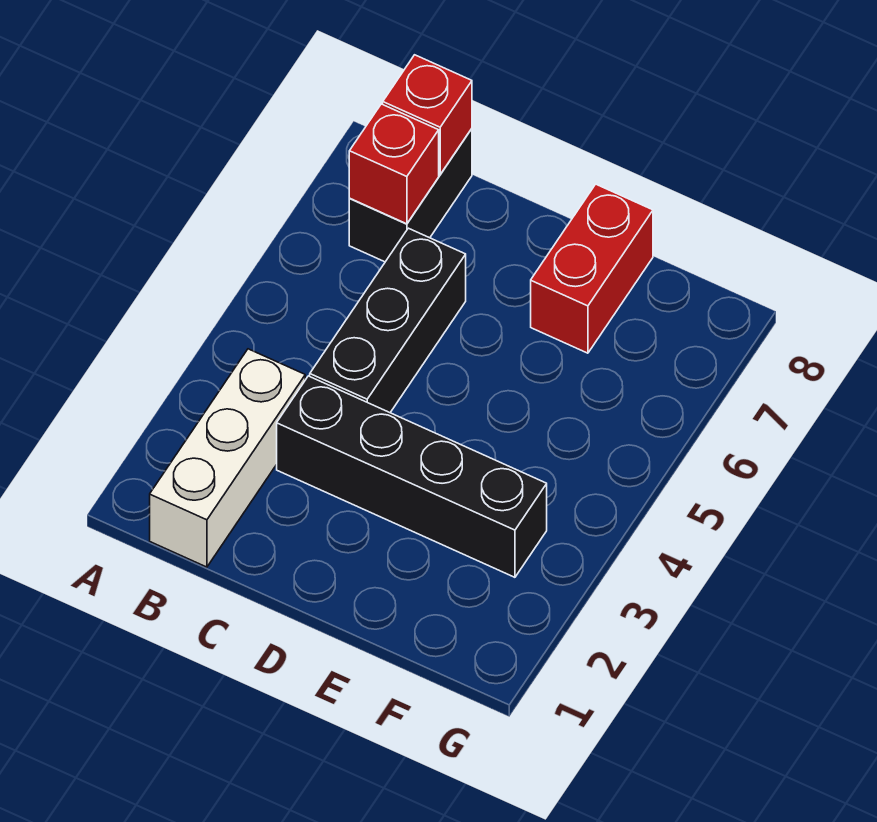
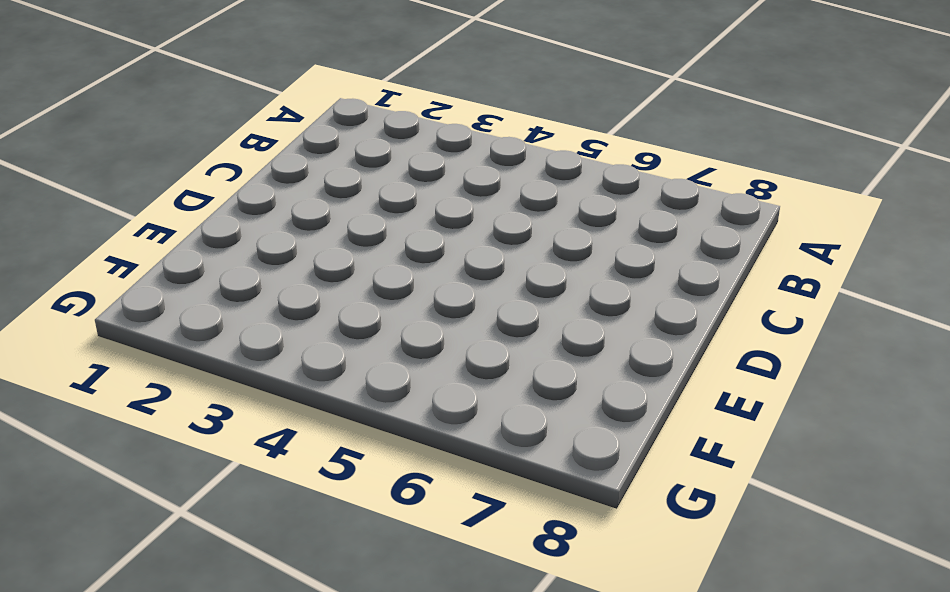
none -> white 1x3 brick [150,349,305,567]
none -> black 1x2 brick [349,129,472,262]

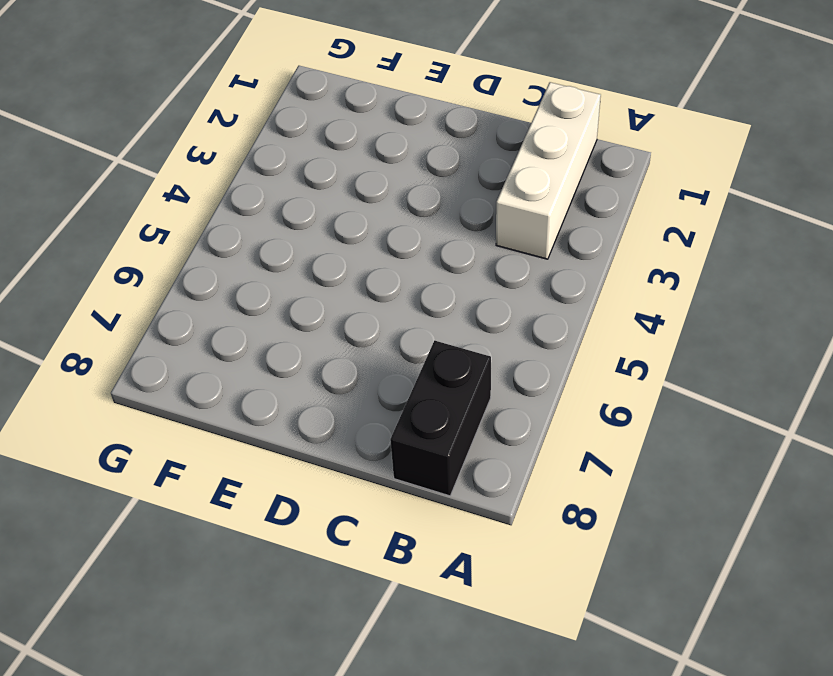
none -> black 1x4 brick [277,376,547,577]
none -> black 1x3 brick [310,228,466,413]

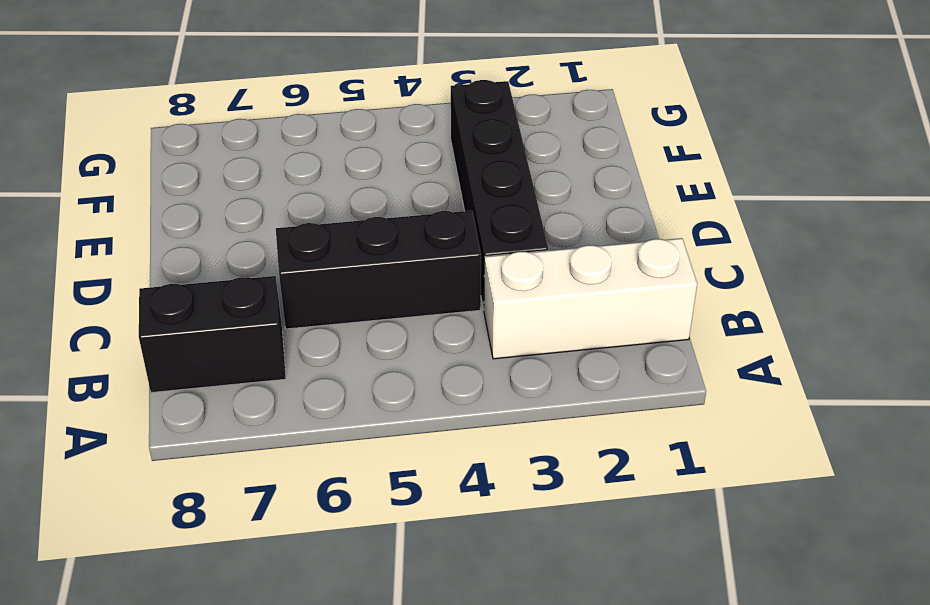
none -> red 1x2 brick [531,184,653,353]
none -> red 1x1 brick [349,104,439,224]

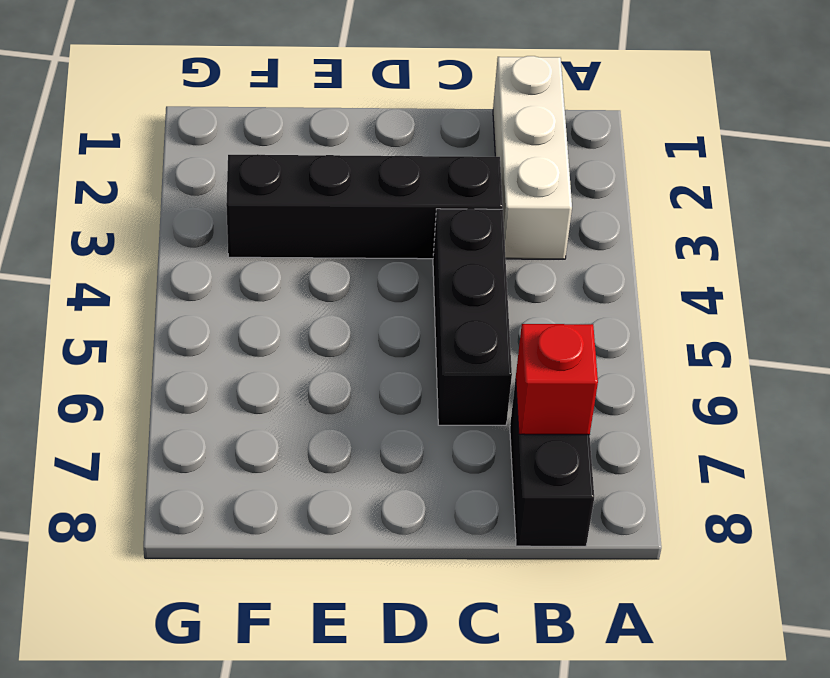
none -> red 1x2 brick [531,184,653,353]
none -> red 1x1 brick [383,55,472,174]

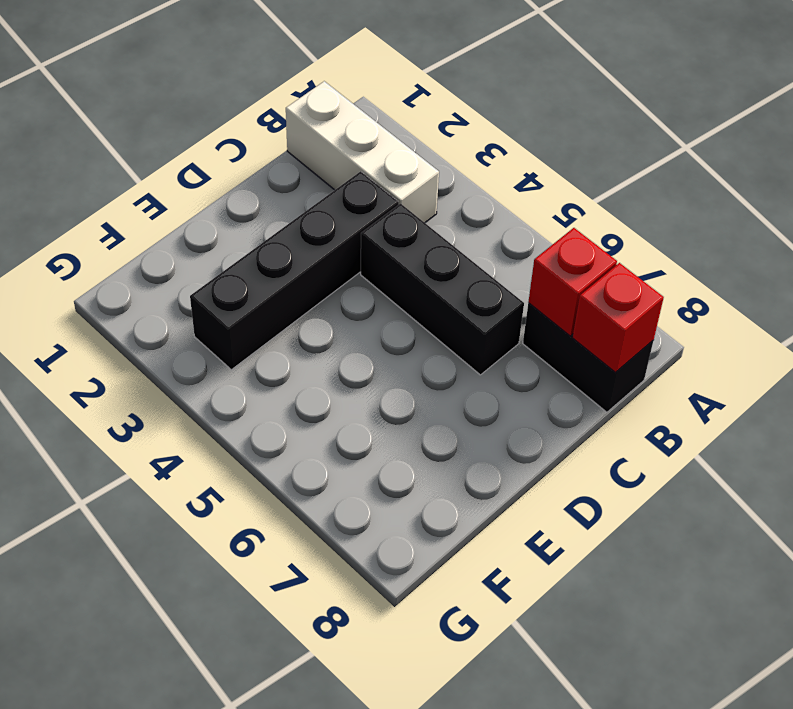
none -> red 1x2 brick [531,184,653,353]

